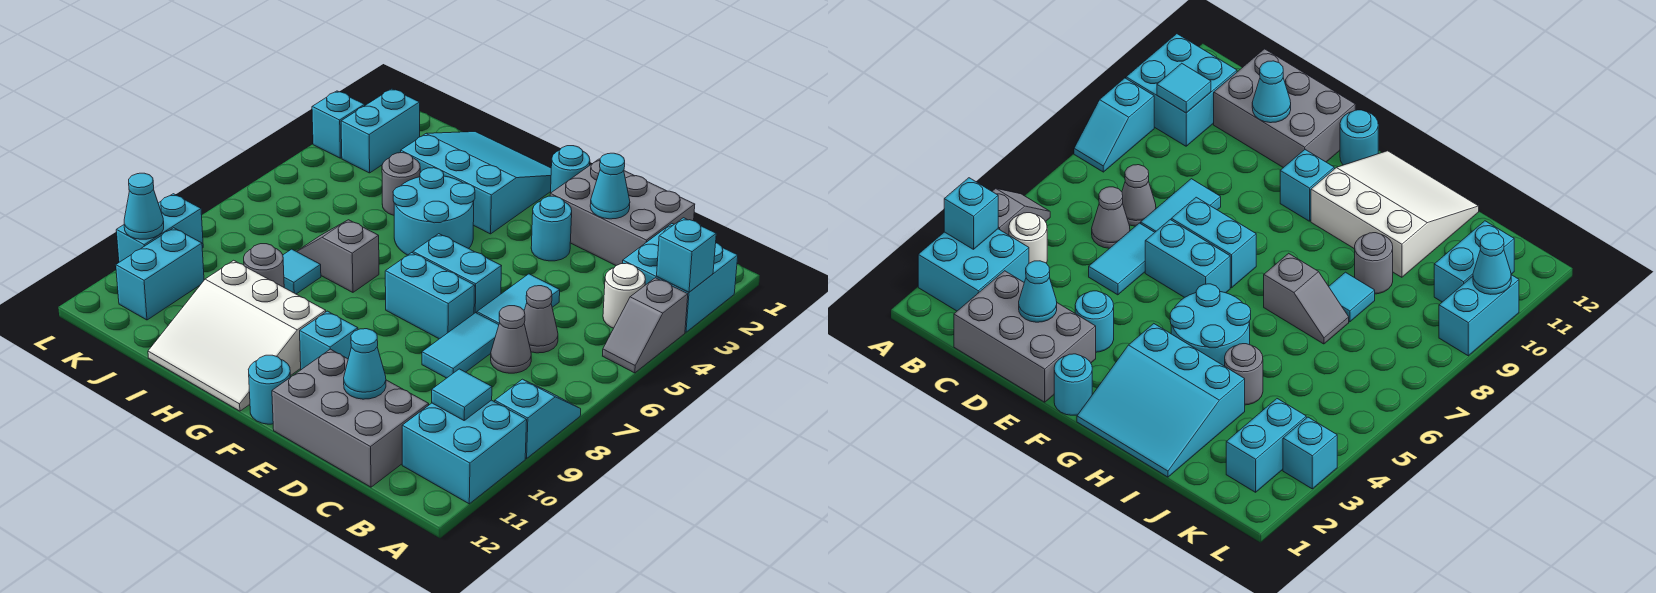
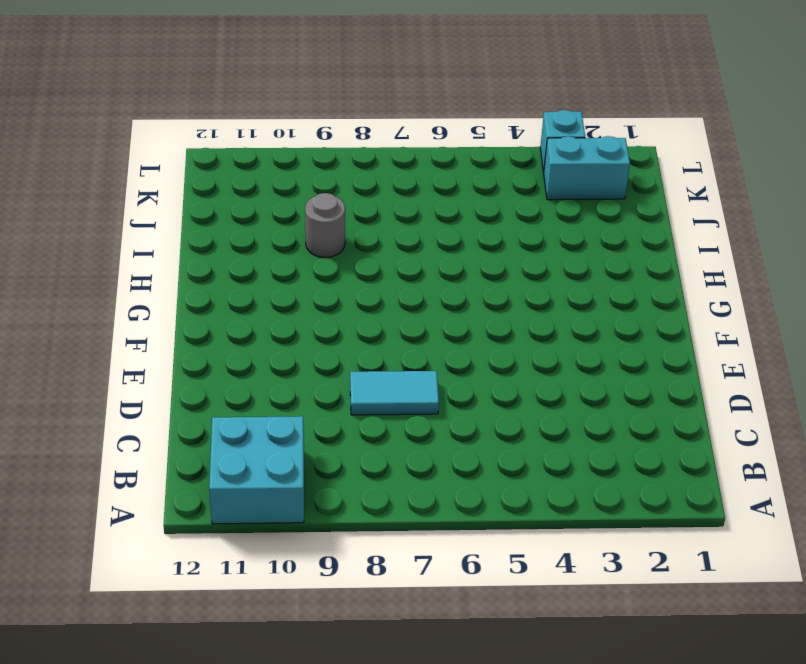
none -> cyan 2x2 brick [623,224,738,332]
none -> grey 1x2 slope [603,278,688,373]
none -> cyan 1x2 slope [495,379,581,458]
none -> white 1x1 round brick [603,263,645,328]

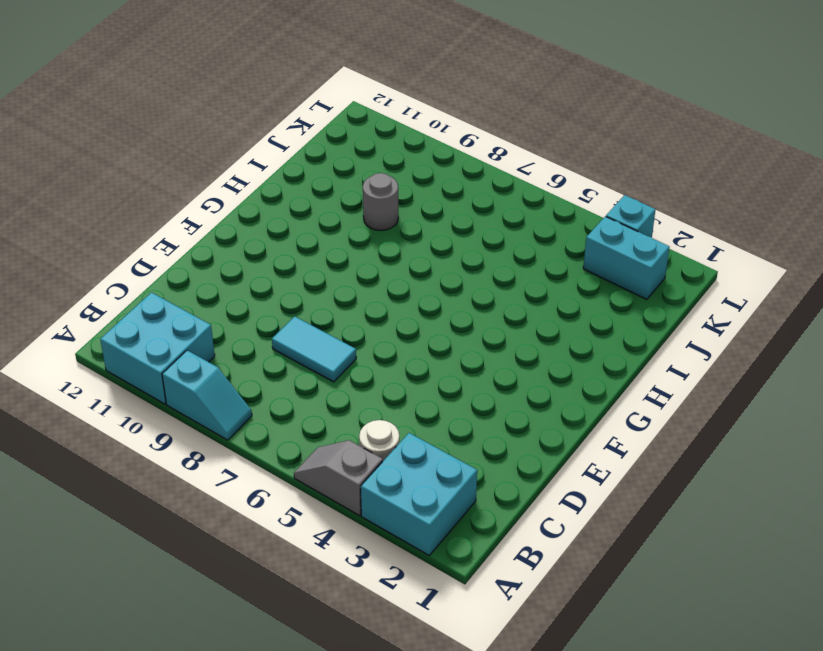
none -> grey 2x3 brick [550,159,695,266]
none -> grey 1x1 cone [524,286,558,353]
none -> grey 1x1 cone [491,306,531,373]
none -> grey 2x3 brick [272,349,429,487]

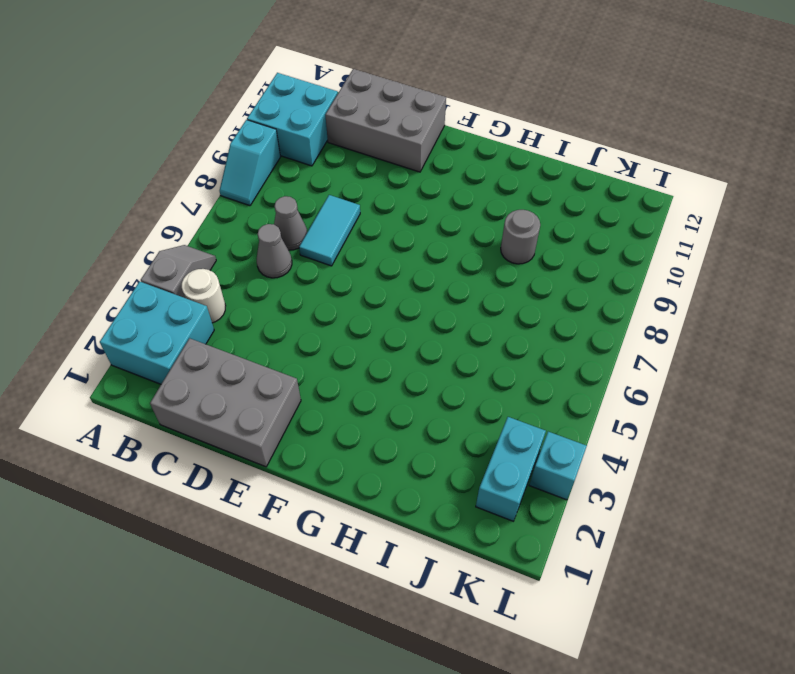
none -> cyan 1x2 tile [477,274,560,325]
none -> cyan 1x1 round brick [531,196,572,261]
none -> cyan 1x2 brick [413,234,501,313]
none -> cyan 1x2 brick [385,253,475,339]

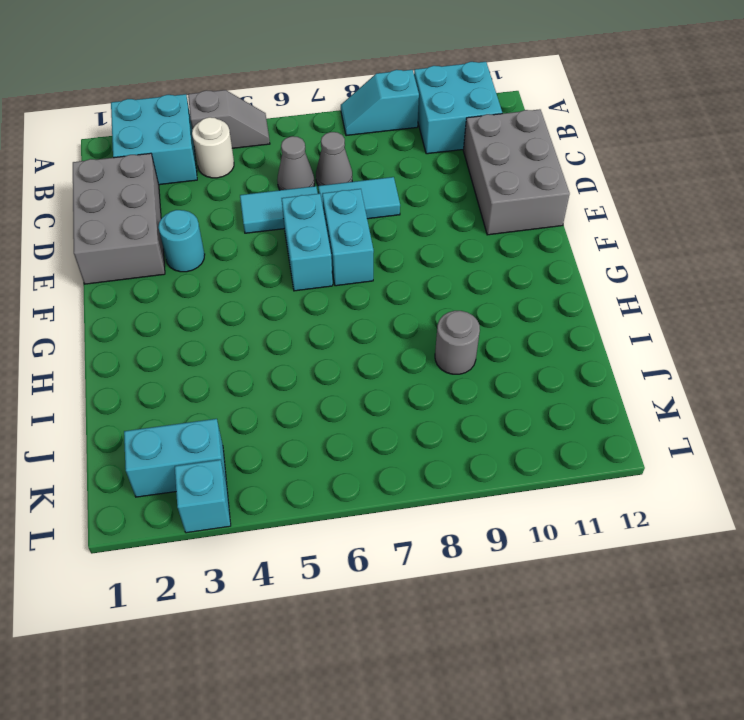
none -> cyan 1x1 round brick [551,146,590,193]
none -> cyan 1x1 brick [300,311,358,370]
none -> cyan 1x1 round brick [248,355,290,424]
none -> cyan 3x3 slope [401,132,551,234]

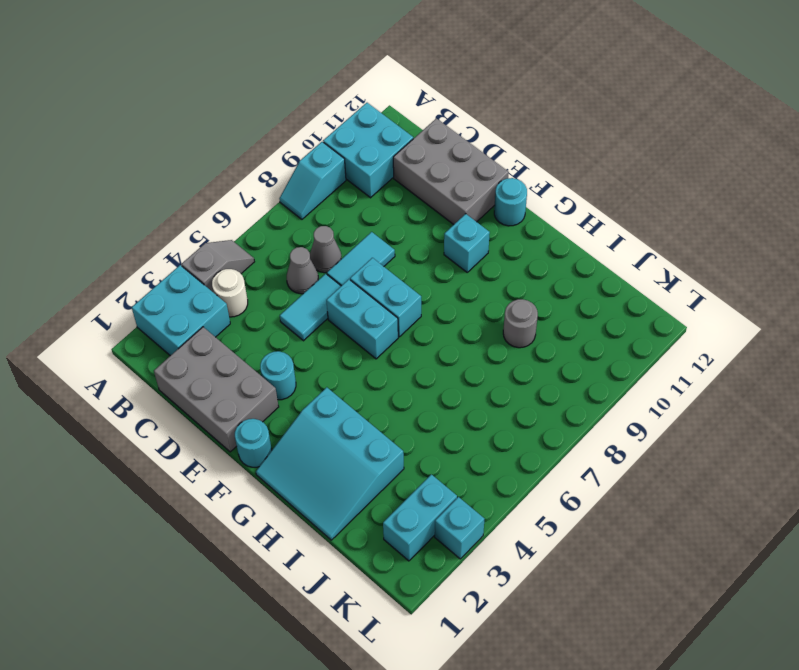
none -> cyan 2x2 round brick [393,168,475,255]
none -> white 3x3 slope [148,260,326,411]
none -> grey 1x2 slope [297,220,379,292]
none -> grey 1x1 round brick [382,153,420,215]

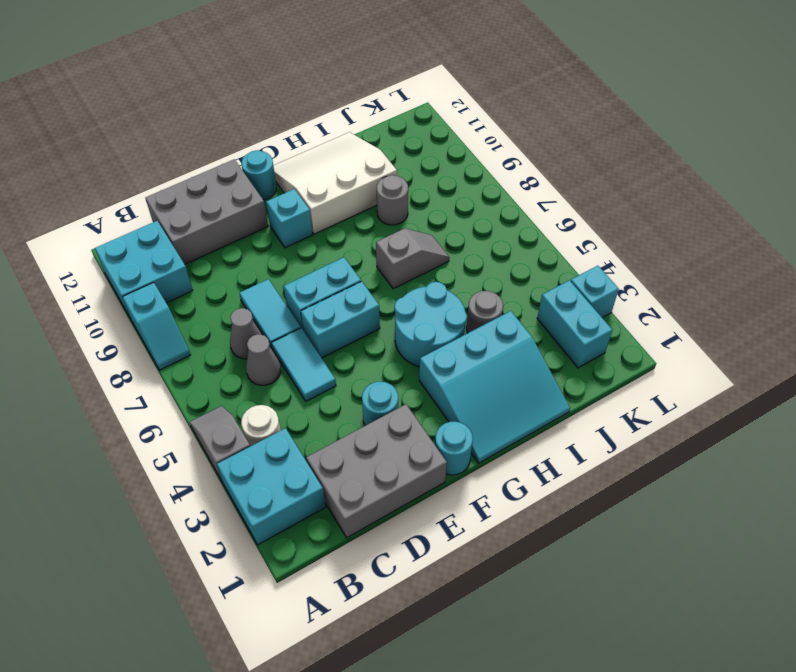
none -> cyan 1x1 tile [283,249,321,294]
none -> cyan 1x2 brick [116,228,204,320]
none -> cyan 1x2 brick [116,194,203,262]
none -> cyan 1x1 brick [657,218,716,292]

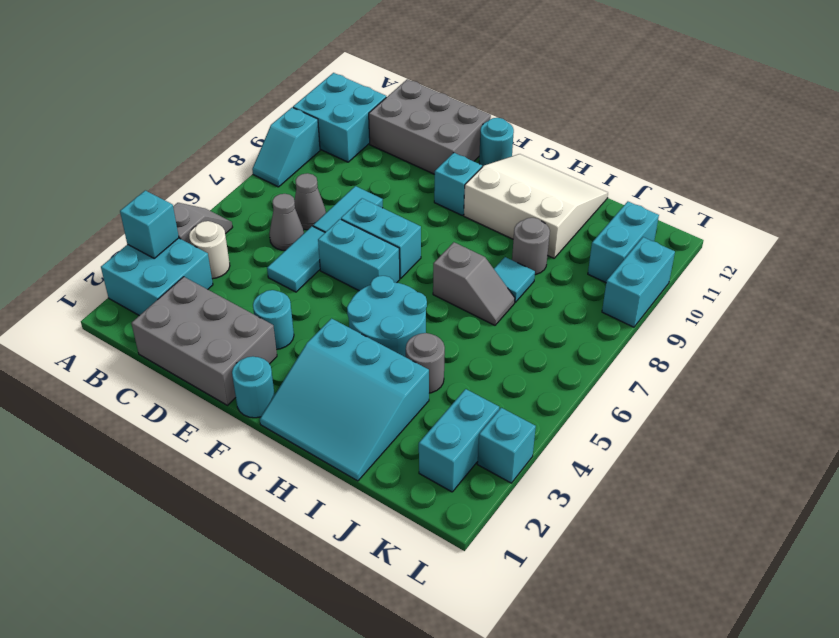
none -> cyan 1x1 tile [432,369,492,420]
none -> cyan 1x1 cone [590,153,630,219]
none -> cyan 1x1 cone [344,329,386,399]
none -> cyan 1x1 cone [124,173,164,239]

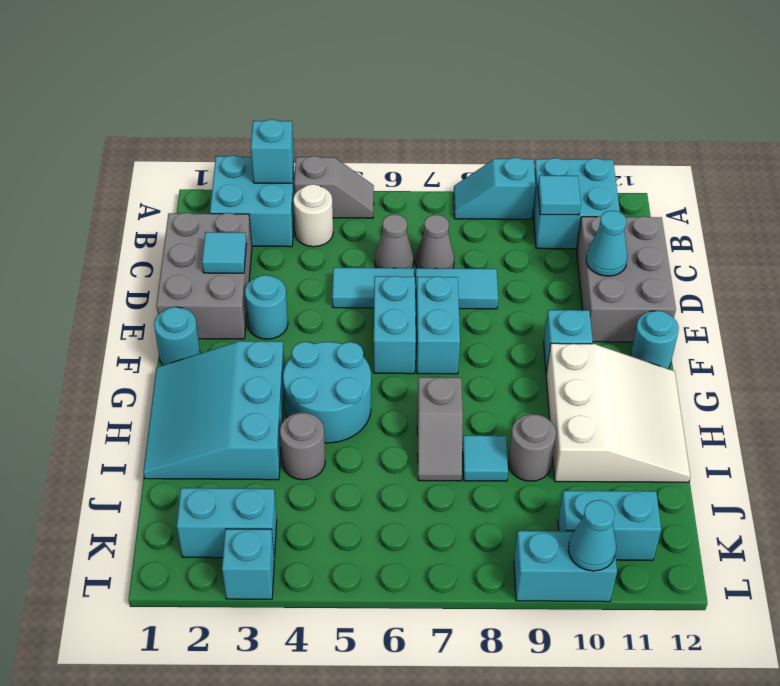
cyan 1x1 tile [202,232,247,273] -> cyan 1x1 cone [590,153,630,219]

